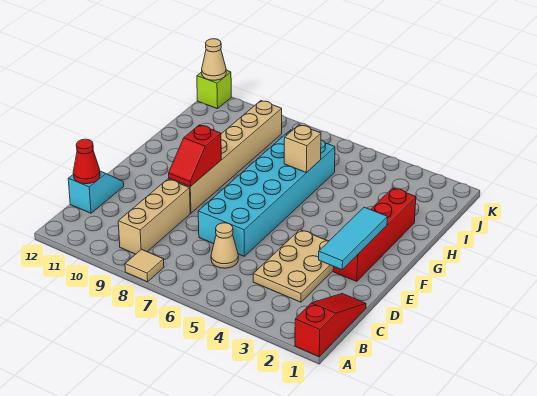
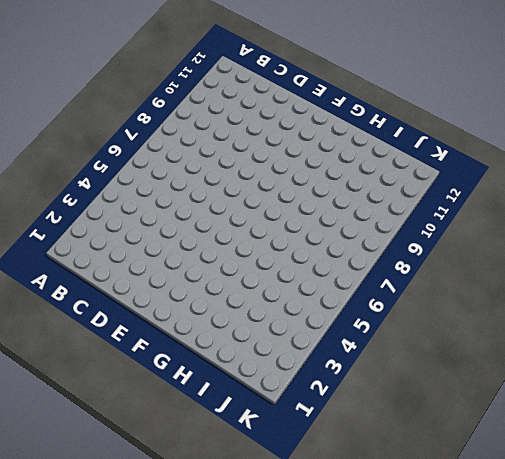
none -> red 1x3 slope [295,294,366,357]
none -> tan 1x1 tile [125,249,164,282]
none -> tan 1x3 brick [118,179,190,254]

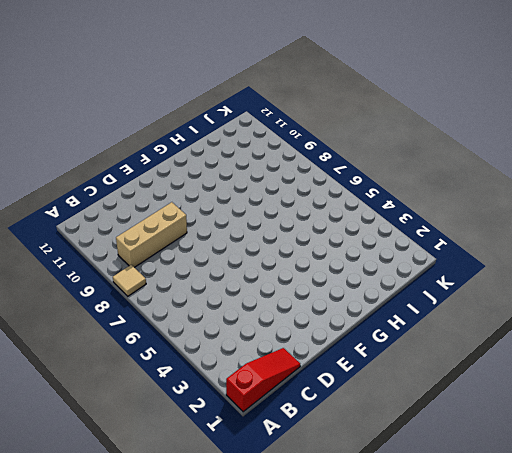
none -> tan 2x3 plate [253,230,334,302]
none -> tan 1x1 cone [211,223,238,268]
none -> cyan 1x2 slope [68,171,124,213]

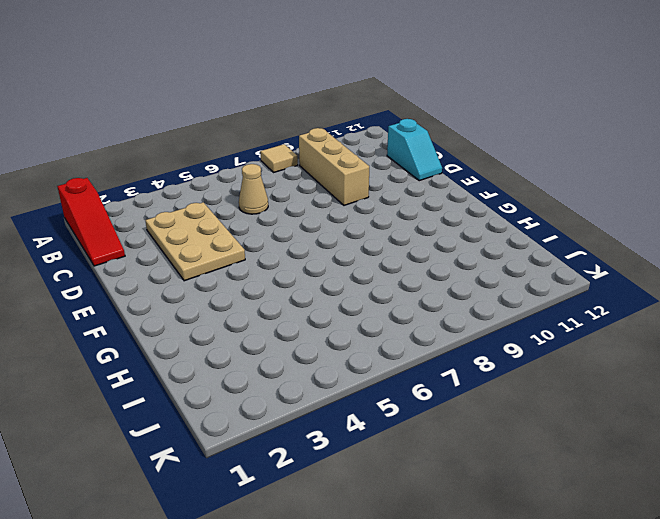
none -> cyan 2x6 brick [198,130,335,256]
none -> red 1x4 brick [333,188,416,281]
none -> tan 1x6 brick [169,101,282,213]

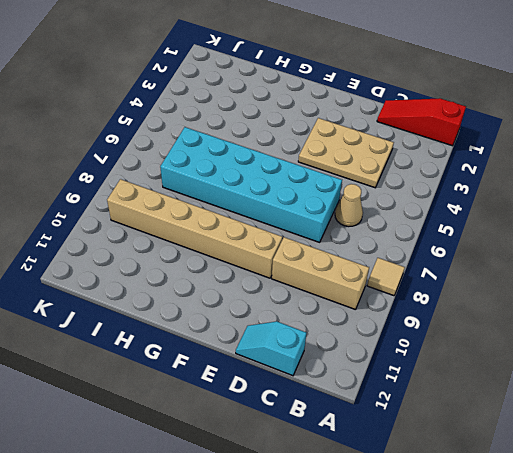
none -> red 1x4 brick [333,188,416,281]
none -> lime 1x1 brick [197,70,231,109]
none -> red 1x1 cone [73,139,100,184]

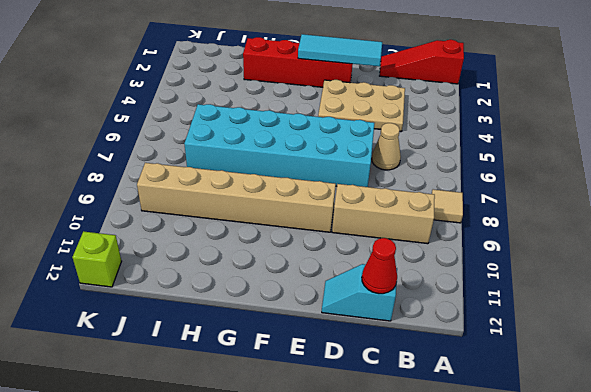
none -> red 1x2 slope [169,125,221,187]
none -> tan 1x1 brick [284,125,321,173]
none -> tan 1x1 cone [202,39,226,80]

